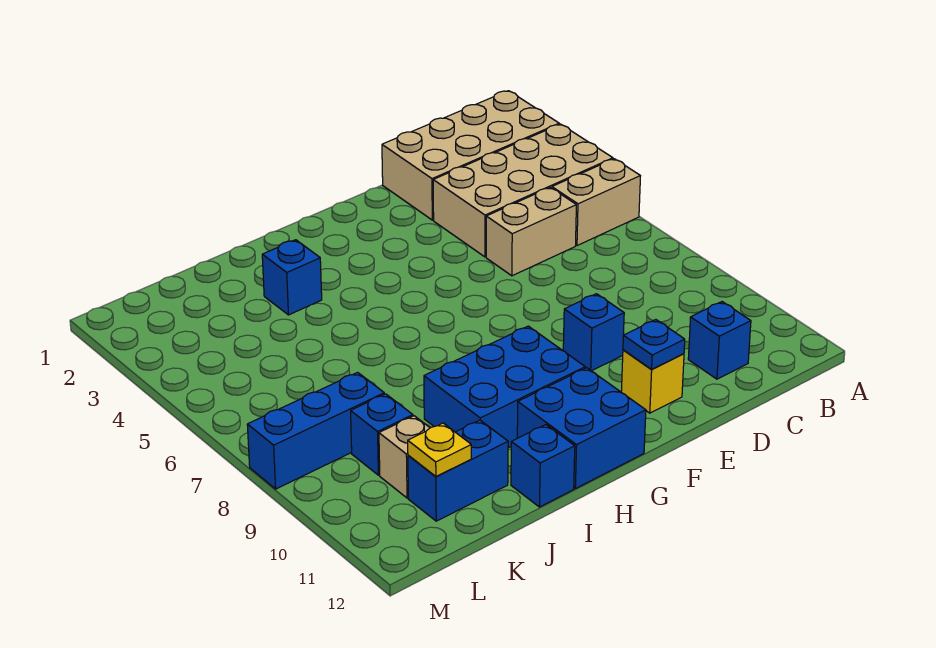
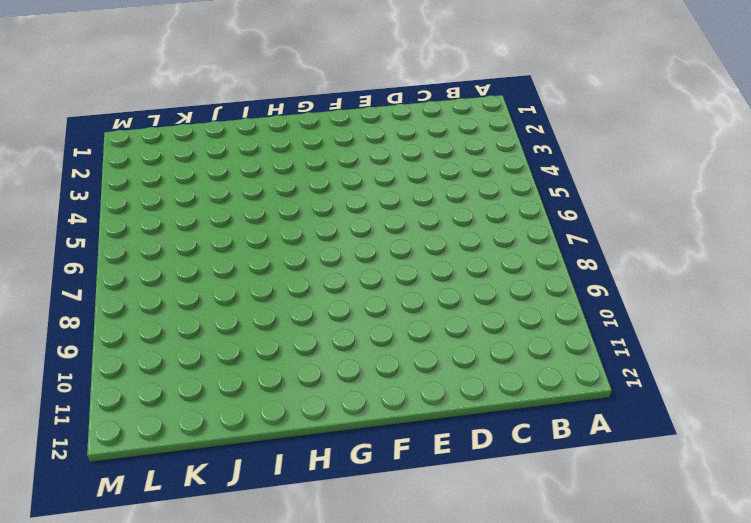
none -> tan 2x4 brick [382,91,559,220]
none -> tan 2x4 brick [433,124,613,257]
none -> tan 1x2 brick [552,159,640,246]

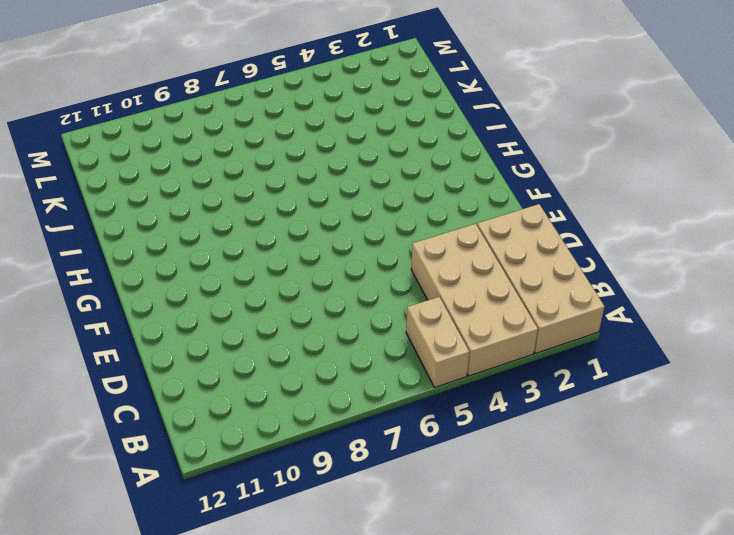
none -> tan 1x2 brick [486,187,576,276]
none -> blue 1x1 brick [688,302,751,379]
none -> blue 1x1 brick [563,294,624,371]

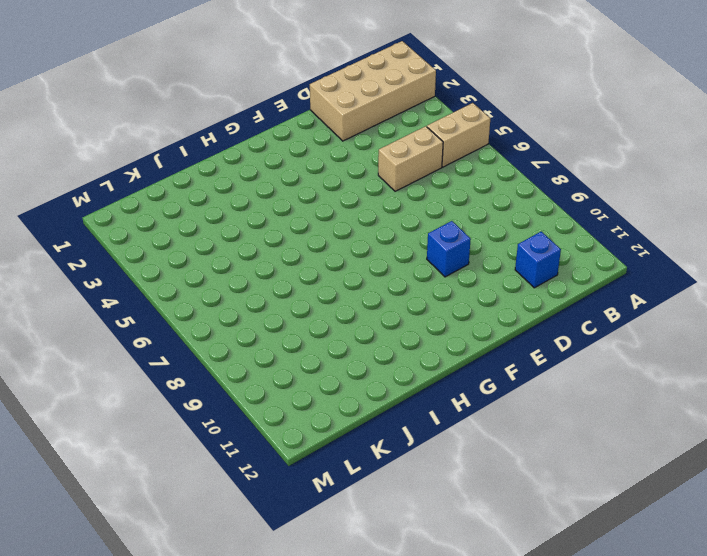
none -> tan 2x4 brick [433,124,613,257]
none -> yellow 1x1 brick [621,350,684,413]
none -> blue 2x3 brick [424,326,585,448]

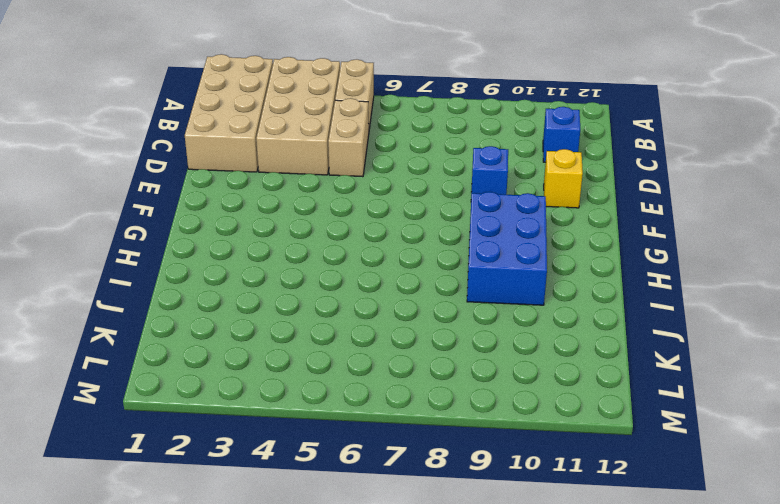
none -> blue 2x2 brick [517,368,646,489]
none -> blue 1x1 brick [262,240,322,315]
none -> blue 1x1 brick [511,425,575,507]

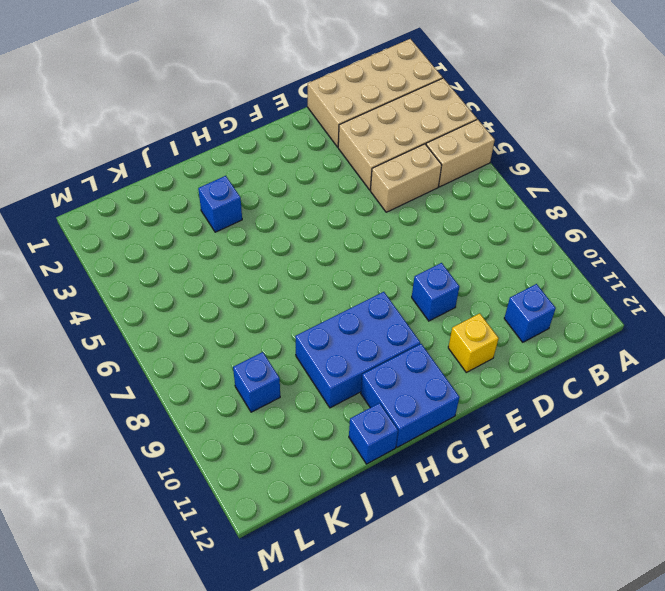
none -> blue 1x2 brick [408,420,508,521]
none -> blue 1x3 brick [247,372,384,489]
none -> tan 1x1 brick [379,416,430,498]

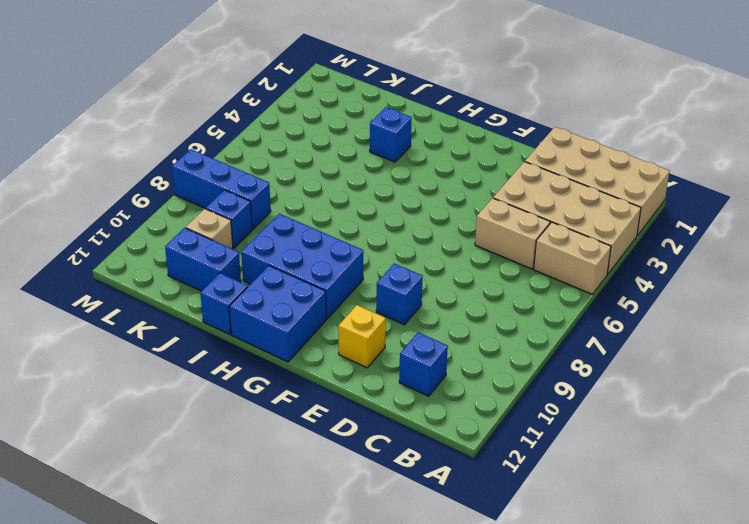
none -> blue 1x1 plate [623,320,685,369]
none -> yellow 1x1 plate [408,423,471,476]

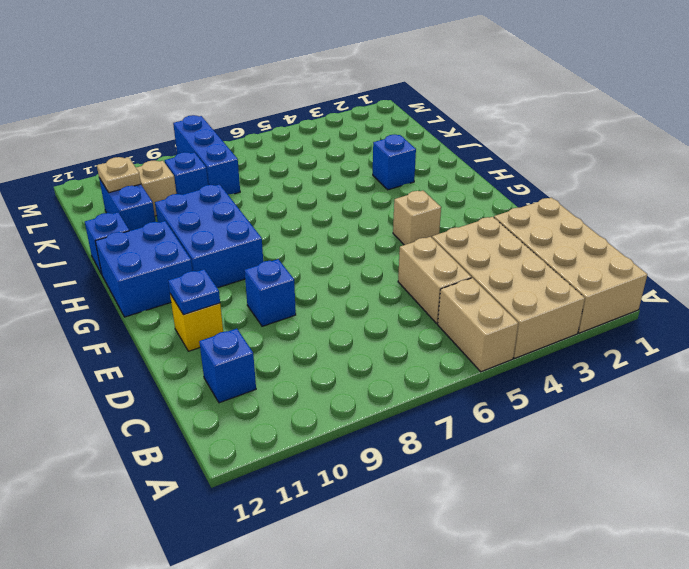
tan 1x1 brick [393,191,441,245] -> none
tan 1x1 plate [97,157,141,193] -> yellow 1x1 plate [408,423,471,476]

